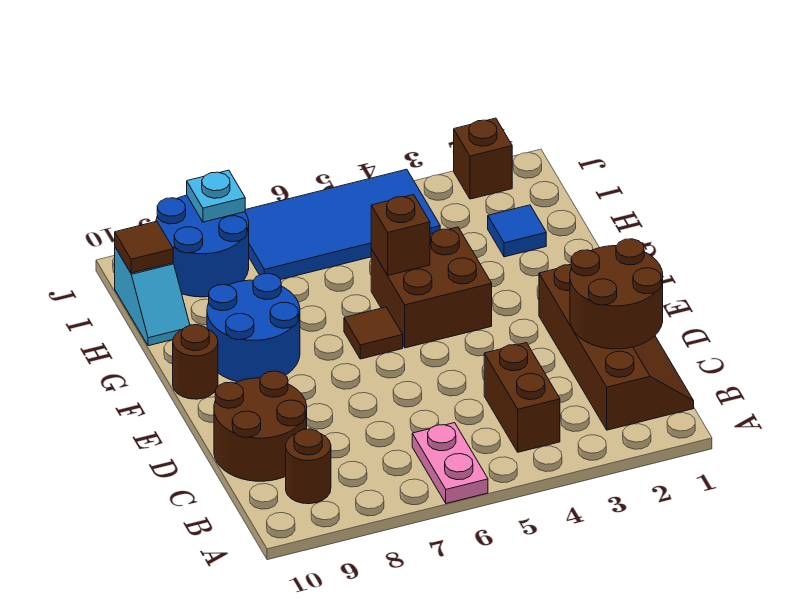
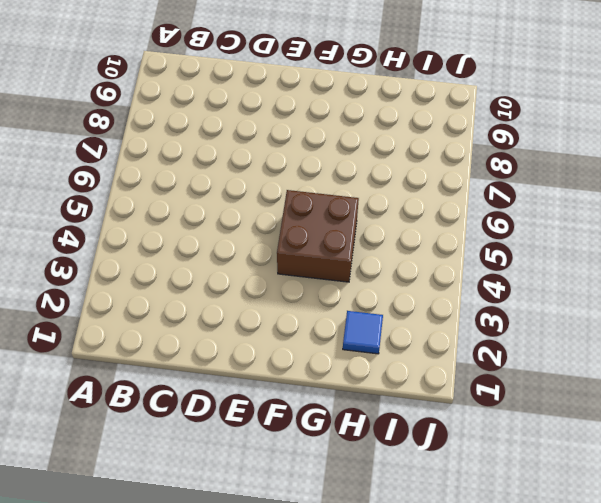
none -> pink 1x2 plate [412,423,488,503]
none -> brown 2x4 slope [539,265,694,430]
none -> brown 1x2 brick [484,343,560,452]

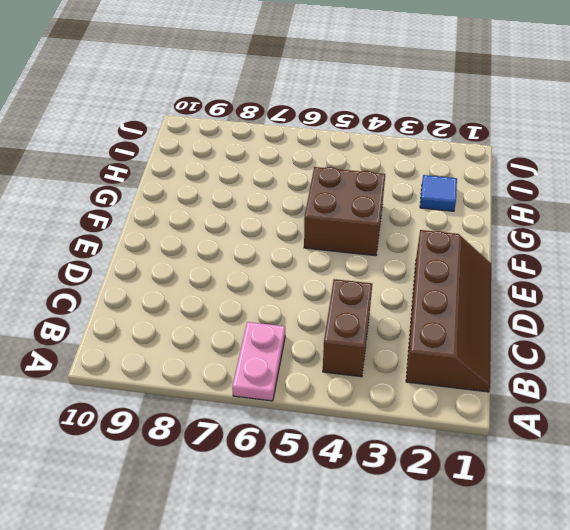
none -> brown 1x1 round brick [286,429,331,504]
none -> brown 2x2 round brick [214,371,307,481]
none -> brown 1x1 tile [344,307,403,359]

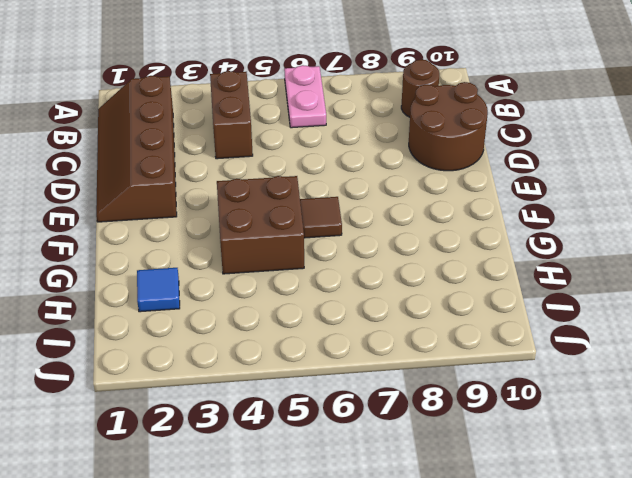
none -> blue 2x2 round brick [207,274,300,382]
none -> brown 1x1 round brick [173,325,218,399]
none -> cyan 1x2 slope [115,247,190,346]

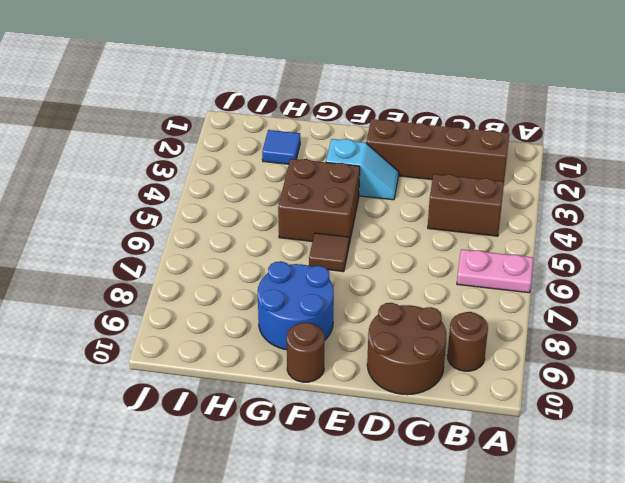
cyan 1x2 slope [326,139,399,200] -> cyan 1x2 slope moved to [115,247,190,346]
none -> blue 2x4 tile [245,169,440,279]
none -> blue 2x2 round brick [156,195,249,297]
none -> brown 1x1 brick [454,118,512,199]

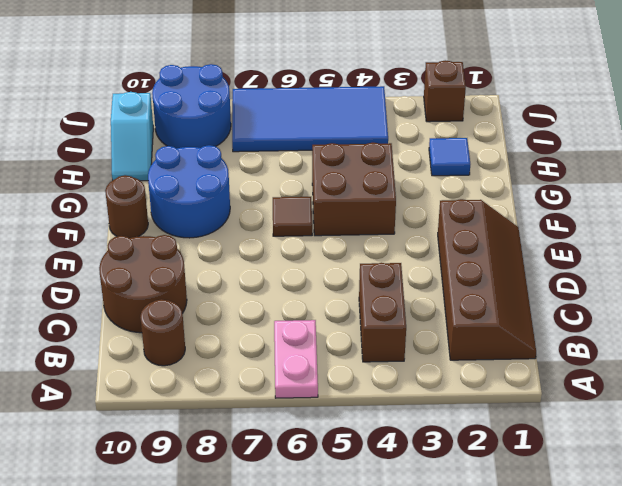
none -> brown 2x2 round brick [570,239,663,349]
none -> brown 1x1 brick [371,195,430,275]
none -> brown 1x1 tile [115,221,173,273]

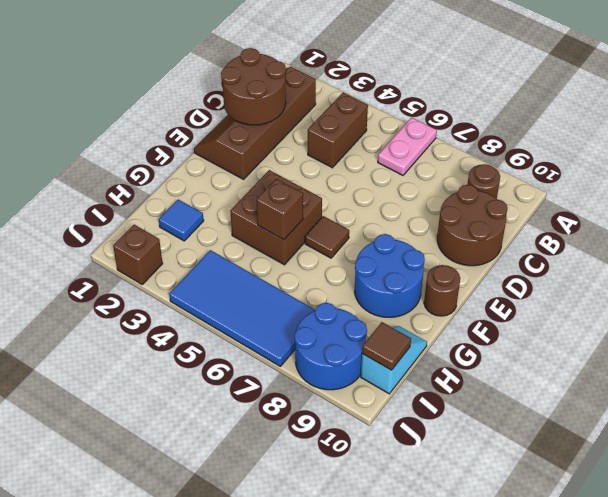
none -> cyan 1x1 plate [187,170,245,222]

